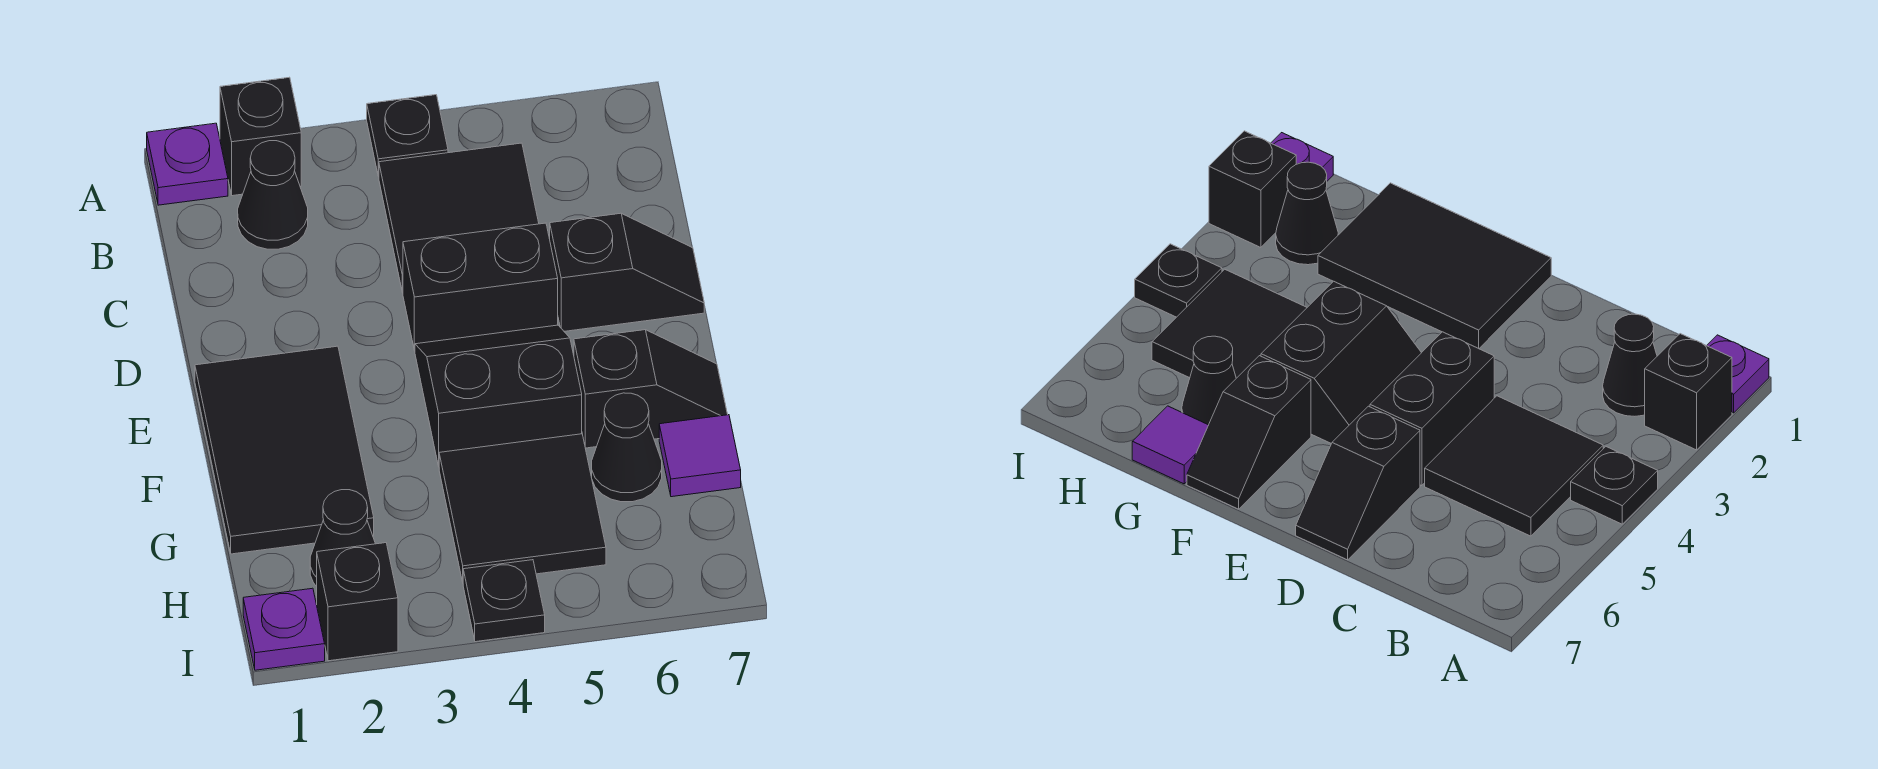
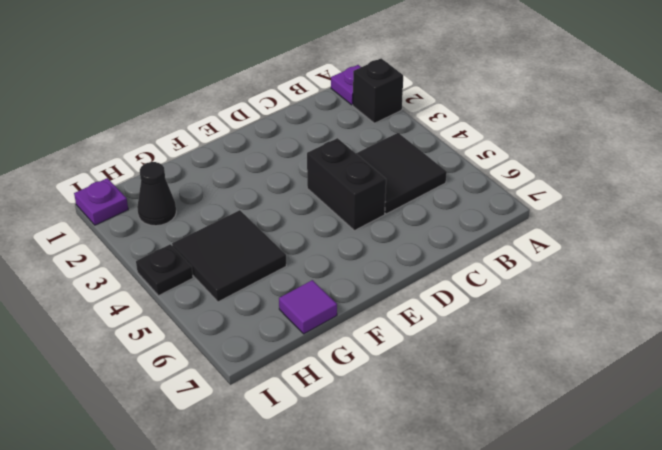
none -> black 1x1 plate [367,95,448,176]
none -> black 1x1 cone [238,141,308,249]
none -> black 1x2 slope [550,213,704,331]

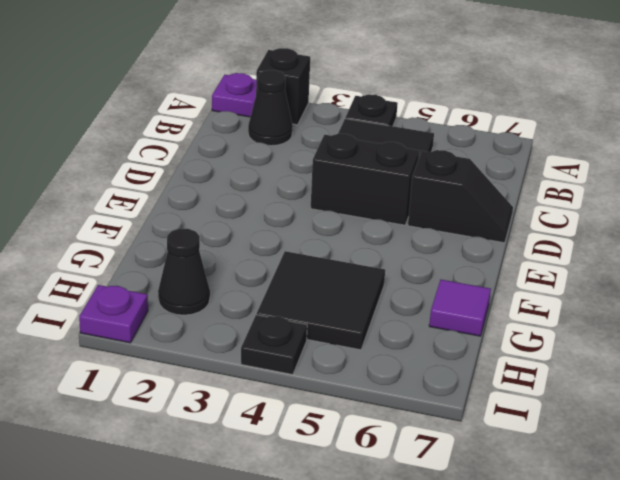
none -> black 2x3 tile [195,346,374,554]
none -> black 2x2 slope [415,325,582,466]
none -> black 1x2 slope [574,330,728,448]

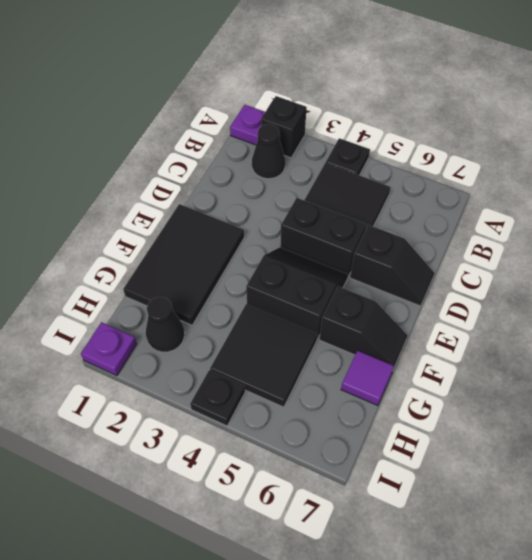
none -> black 1x1 cone [592,393,662,502]
none -> black 1x1 brick [317,543,398,661]

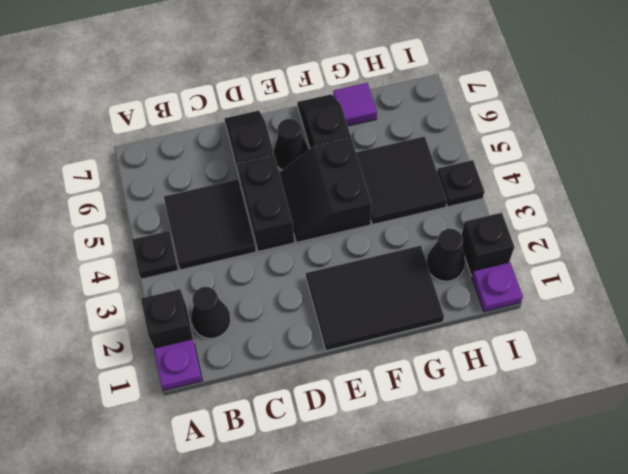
black 1x1 cone [273,119,309,170] -> black 1x1 cone moved to [592,393,662,502]

